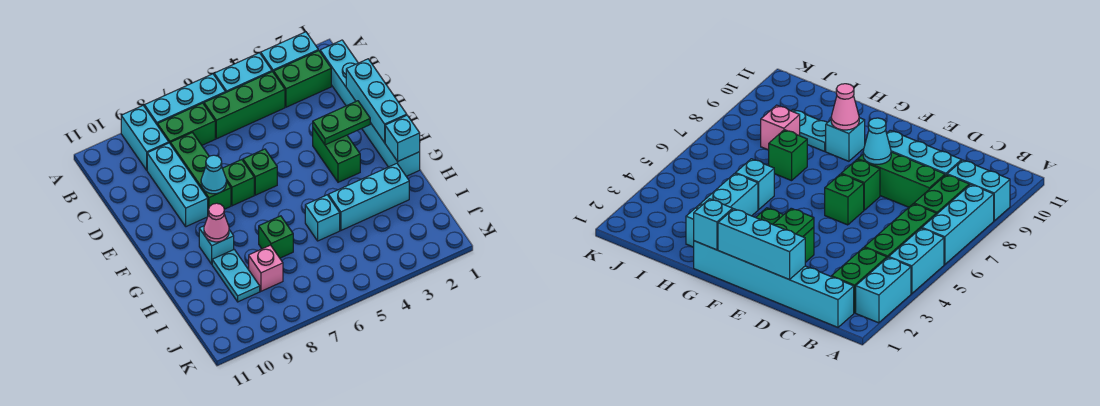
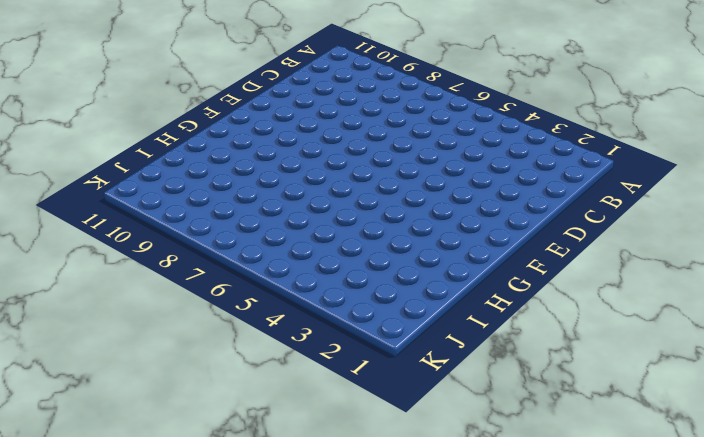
none -> cyan 1x2 brick [261,32,318,73]
none -> cyan 1x2 brick [214,53,272,93]
none -> cyan 1x3 brick [144,74,225,124]

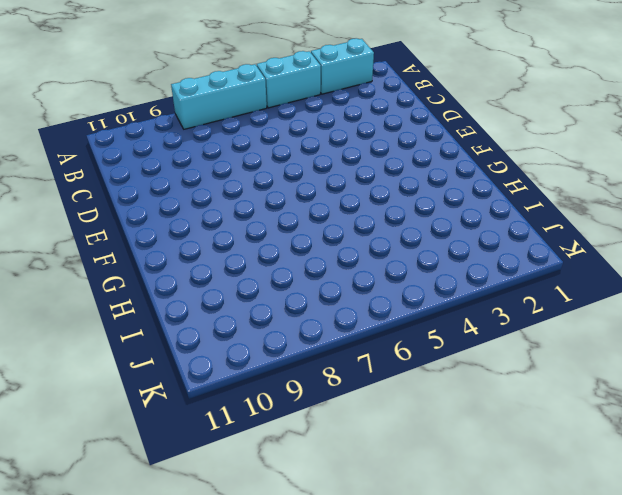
none -> cyan 1x2 brick [121,106,169,170]
none -> cyan 1x6 brick [320,40,420,176]
none -> green 1x2 brick [274,51,331,107]

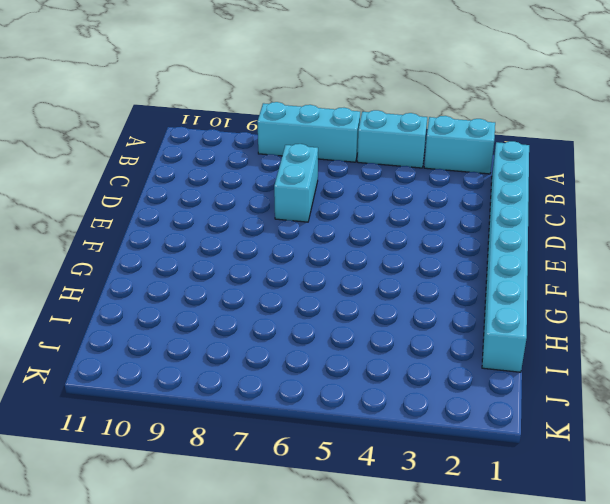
cyan 1x8 brick [482,141,529,372] -> cyan 1x6 brick [320,40,420,176]
cyan 1x2 brick [274,144,318,222] -> cyan 1x2 brick moved to [121,106,169,170]
none -> green 1x2 brick [274,51,331,107]
none -> green 1x3 brick [204,72,285,139]
none -> green 1x2 brick [157,103,215,145]

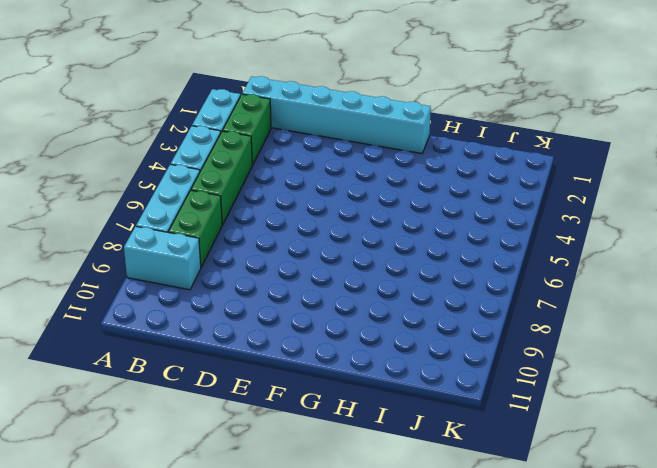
none -> green 1x3 brick [170,133,231,215]
none -> cyan 1x3 brick [147,143,208,227]
none -> green 1x2 brick [313,128,360,182]

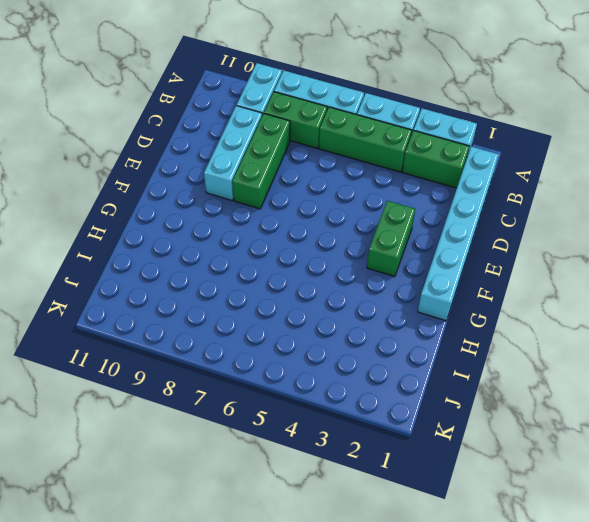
none -> green 1x1 brick [243,149,277,195]
none -> green 1x1 brick [222,160,254,206]
none -> cyan 1x1 brick [199,226,234,264]

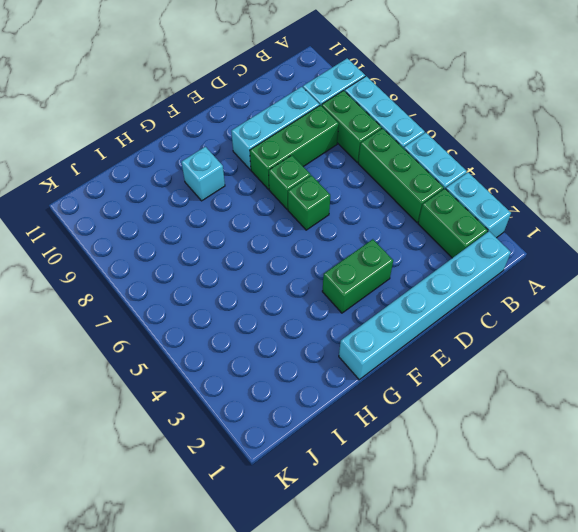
none -> cyan 1x3 brick [328,163,409,230]
none -> cyan 1x1 brick [305,195,340,241]
none -> green 1x1 brick [259,216,293,258]

